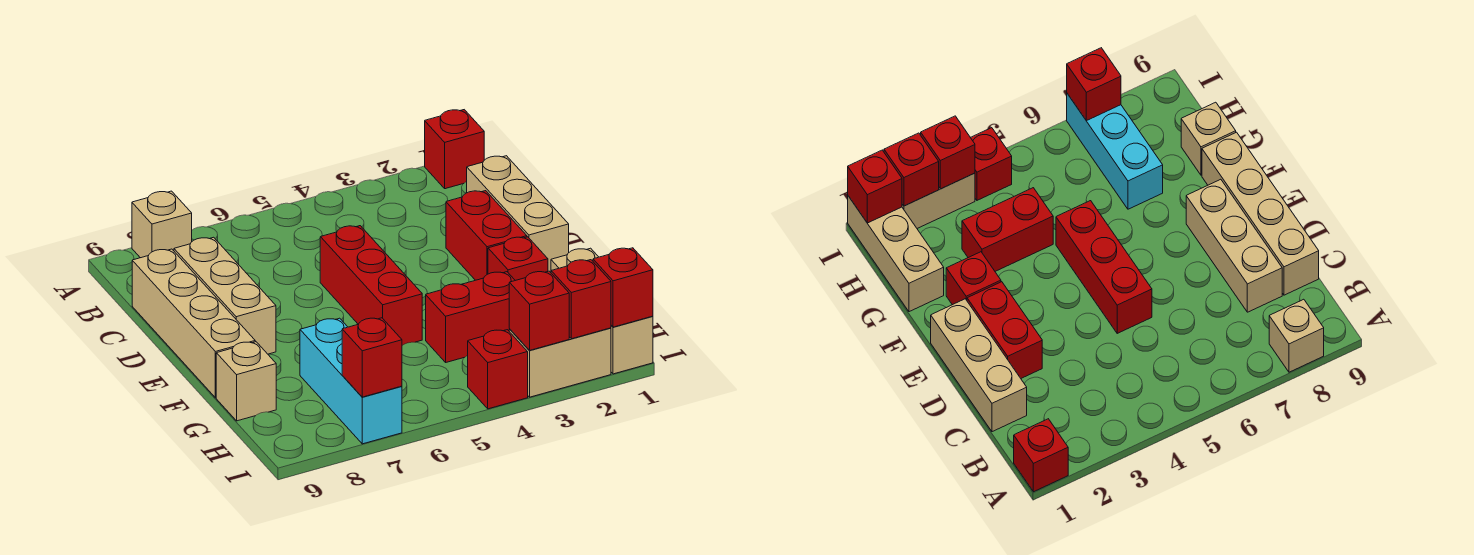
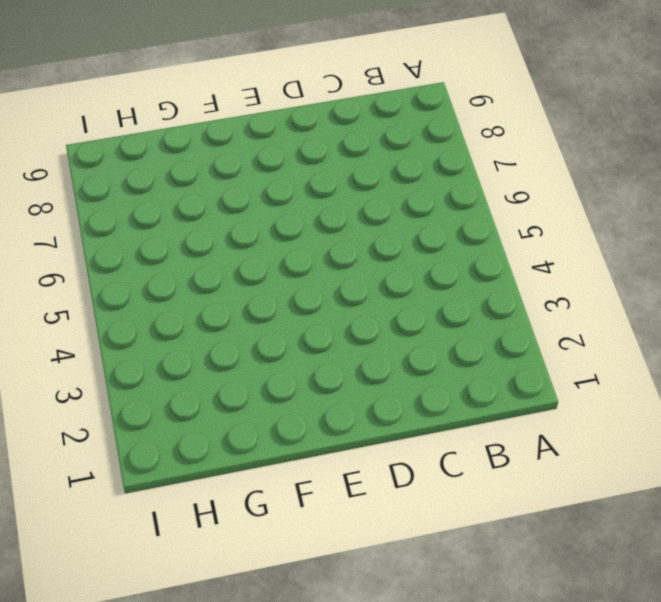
none -> red 1x1 brick [425,110,484,189]
none -> tan 1x1 brick [132,191,192,258]
none -> tan 1x3 brick [467,156,569,272]

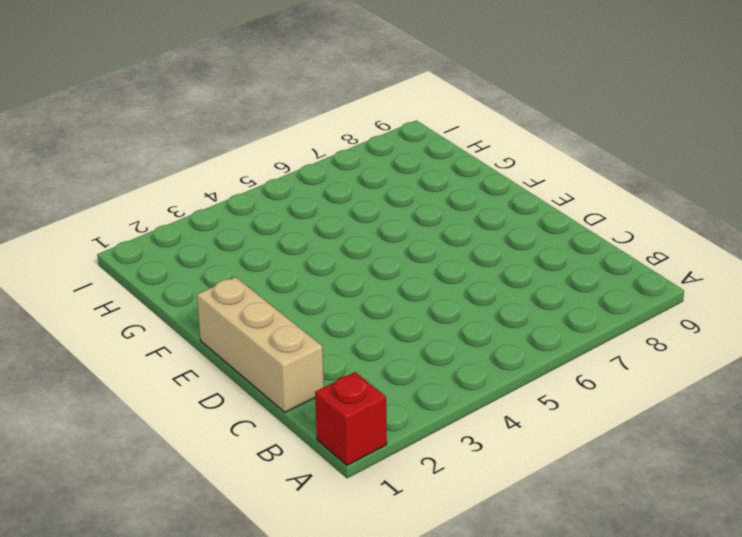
none -> tan 1x1 brick [132,191,192,258]
none -> tan 1x3 brick [174,237,276,354]
none -> tan 1x4 brick [132,249,255,398]

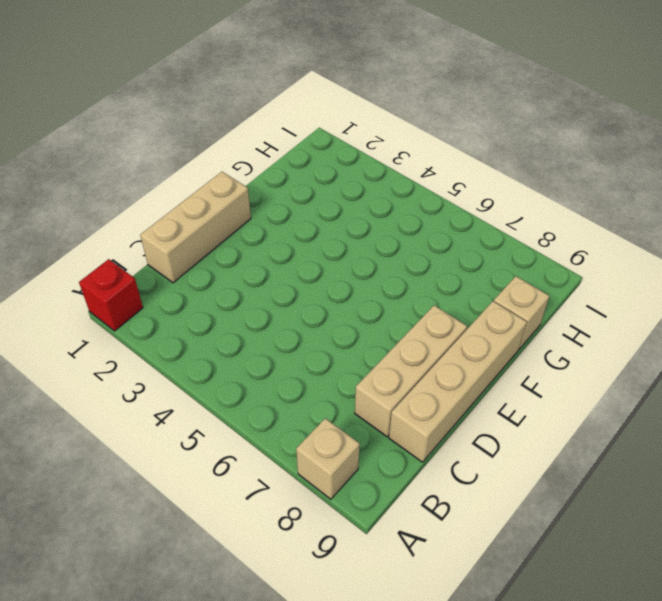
none -> red 1x2 brick [446,191,527,280]
none -> red 1x3 brick [320,226,422,345]
none -> red 1x1 brick [488,237,548,281]

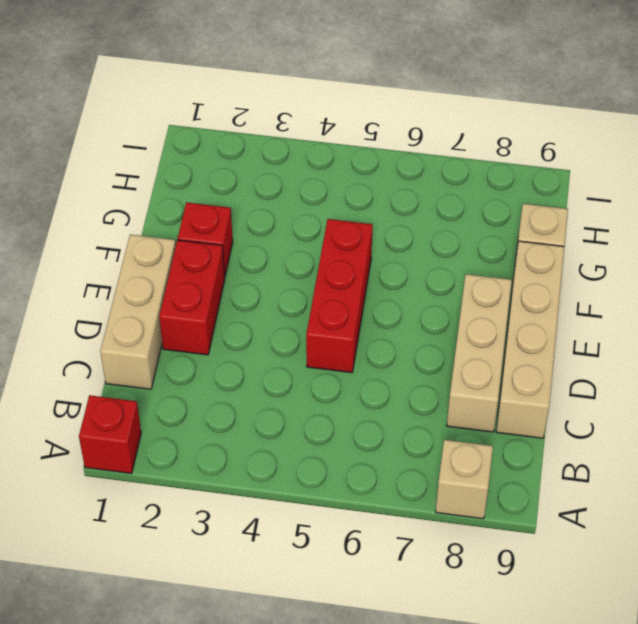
none -> tan 1x3 brick [551,248,653,374]
none -> red 1x2 brick [426,272,515,362]
none -> cyan 1x3 brick [300,318,402,444]

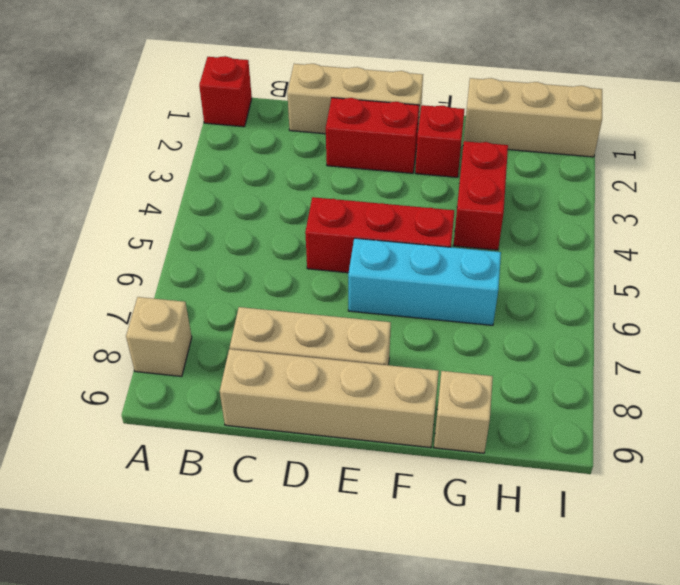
cyan 1x3 brick [348,238,501,325] -> cyan 1x3 brick moved to [300,318,402,444]
none -> tan 1x2 brick [509,328,611,397]
none -> red 1x1 brick [468,330,528,409]
none -> red 1x1 brick [593,248,653,327]

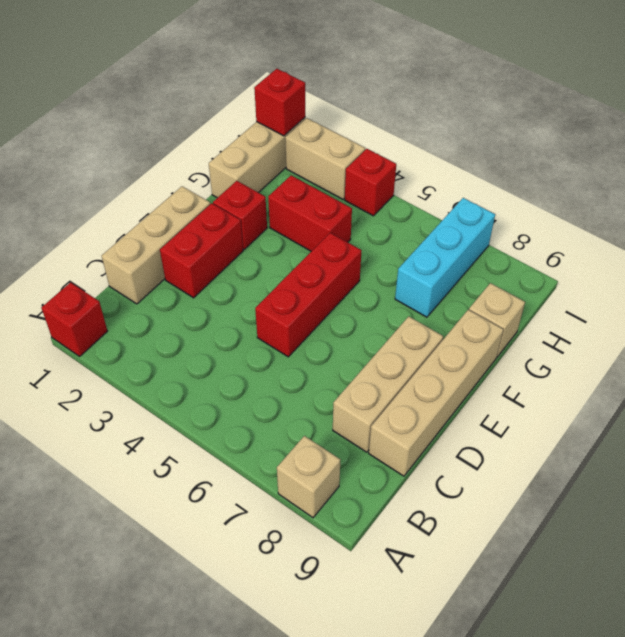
none -> red 1x1 brick [551,260,611,339]
none -> red 1x1 brick [509,271,569,350]
none -> red 1x1 brick [342,318,402,397]

